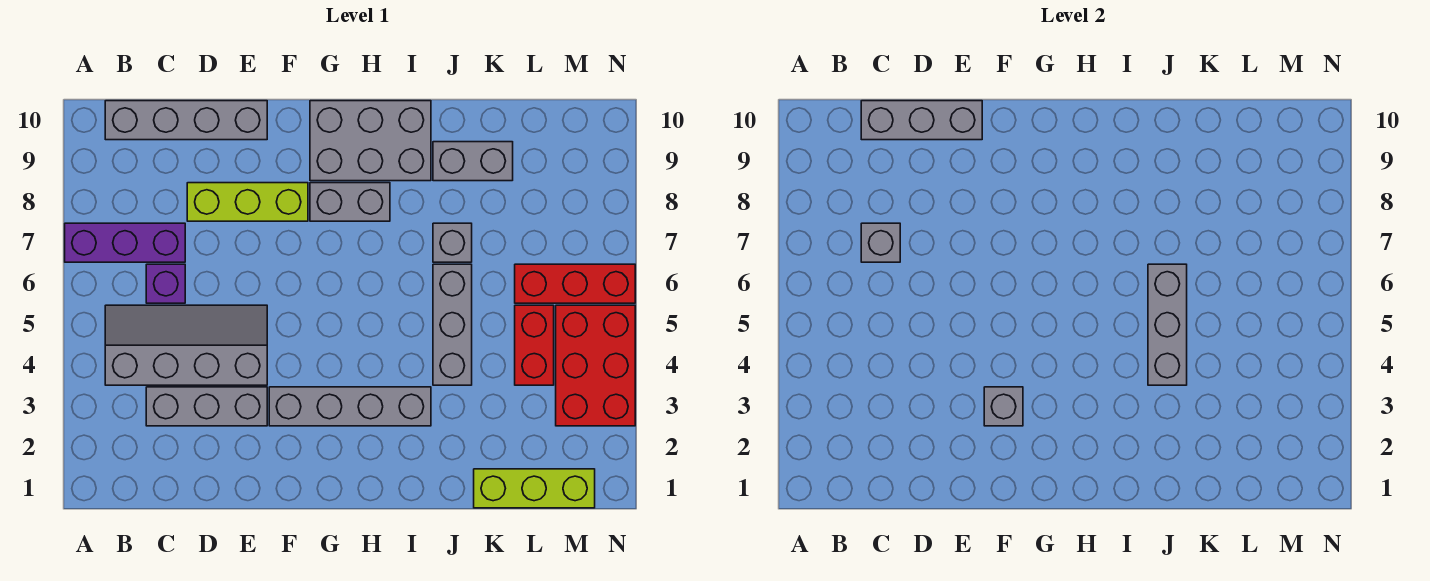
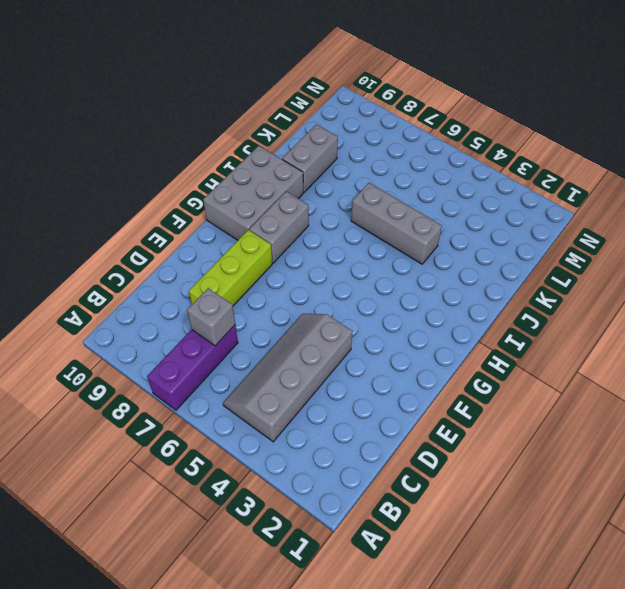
none -> grey 1x4 brick [105,101,267,140]
none -> grey 1x3 brick [146,387,267,426]
none -> purple 1x1 brick [146,264,185,303]

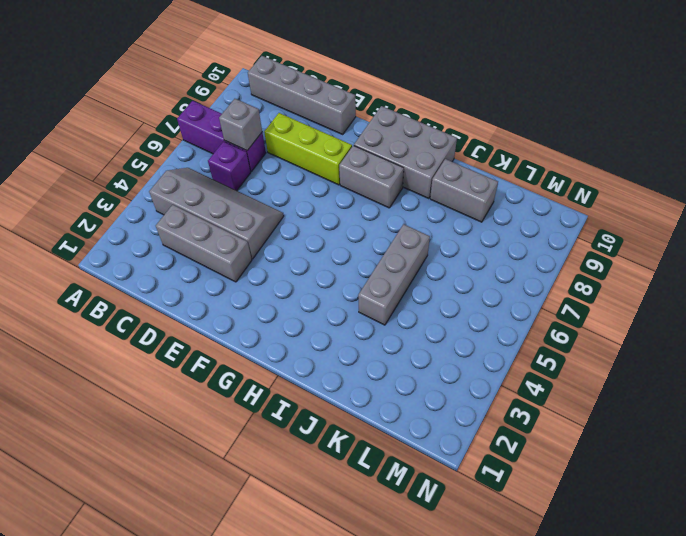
none -> grey 1x4 brick [269,387,431,426]
none -> grey 1x1 brick [433,223,472,262]
none -> lime 1x3 brick [474,469,595,508]

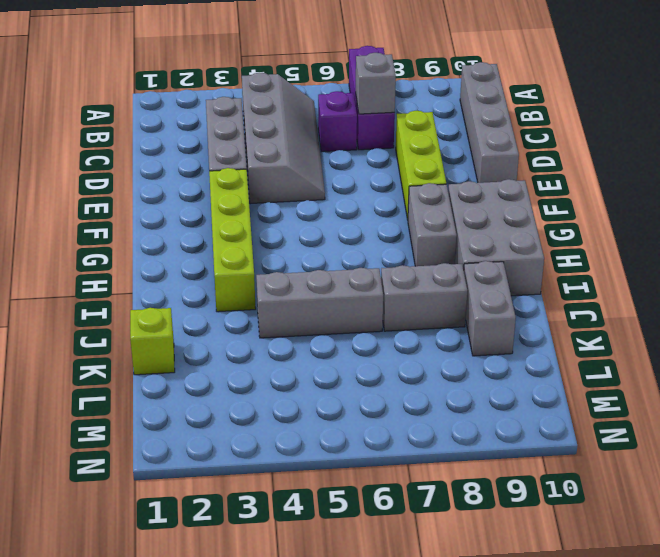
lime 1x4 brick [209,168,256,312] -> grey 1x4 brick [269,387,431,426]
grey 1x2 brick [381,263,467,331] -> grey 1x1 brick [433,223,472,262]
lime 1x1 brick [130,308,175,375] -> lime 1x3 brick [474,469,595,508]
none -> red 1x2 brick [515,305,554,385]
none -> red 1x3 brick [515,264,635,303]
none -> red 2x3 brick [556,305,635,426]

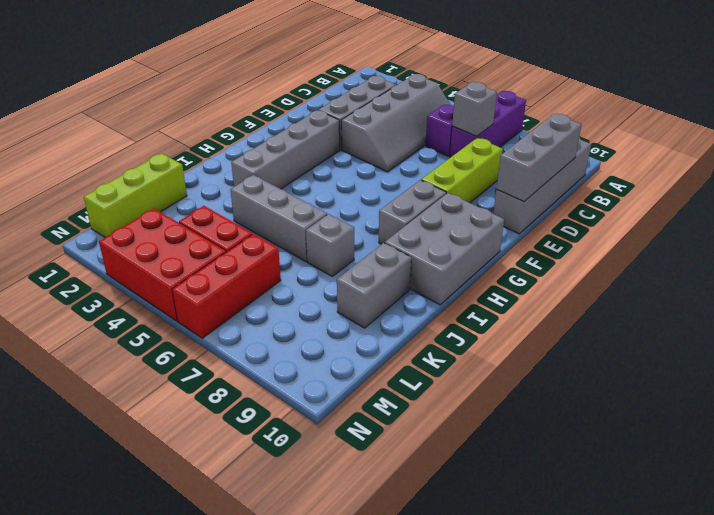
none -> grey 1x1 brick [984,387,1023,426]
none -> grey 1x3 brick [1148,264,1187,385]

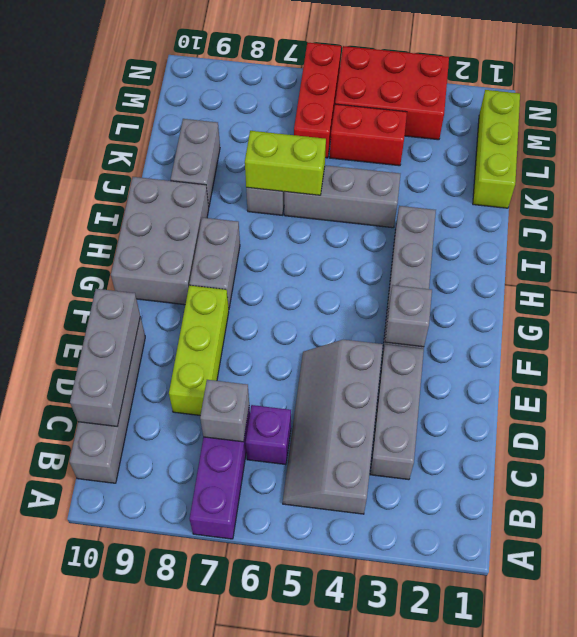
lime 1x2 brick [245,131,326,195] -> grey 1x3 brick [1148,264,1187,385]

